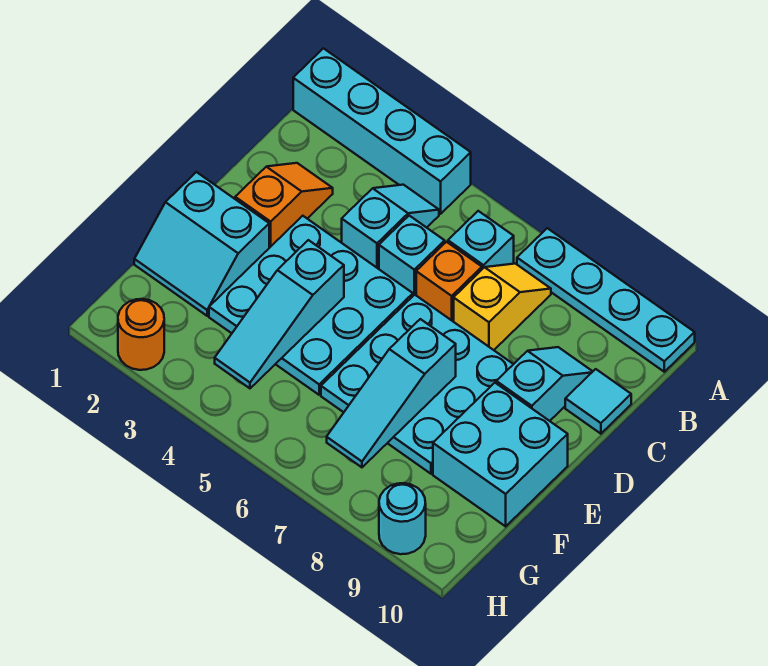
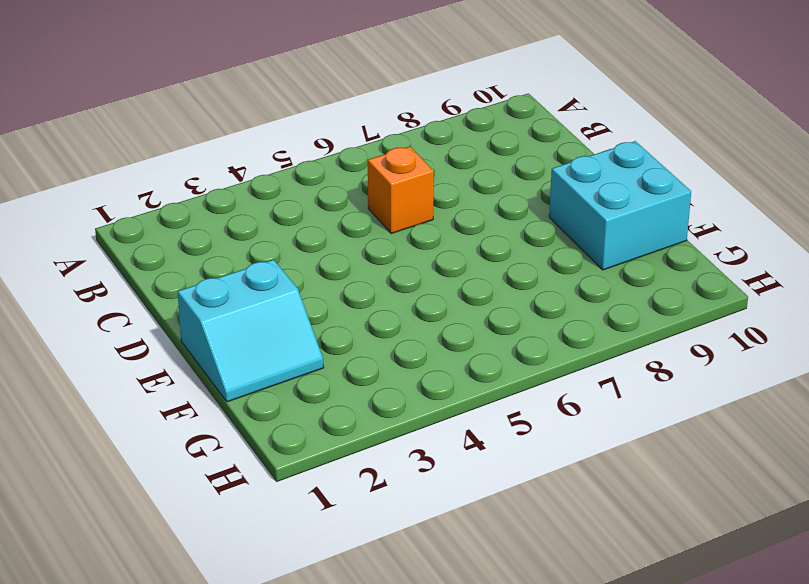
none -> cyan 1x4 brick [293,48,471,214]
none -> cyan 1x4 plate [517,228,695,372]
none -> cyan 1x2 slope [342,185,439,269]

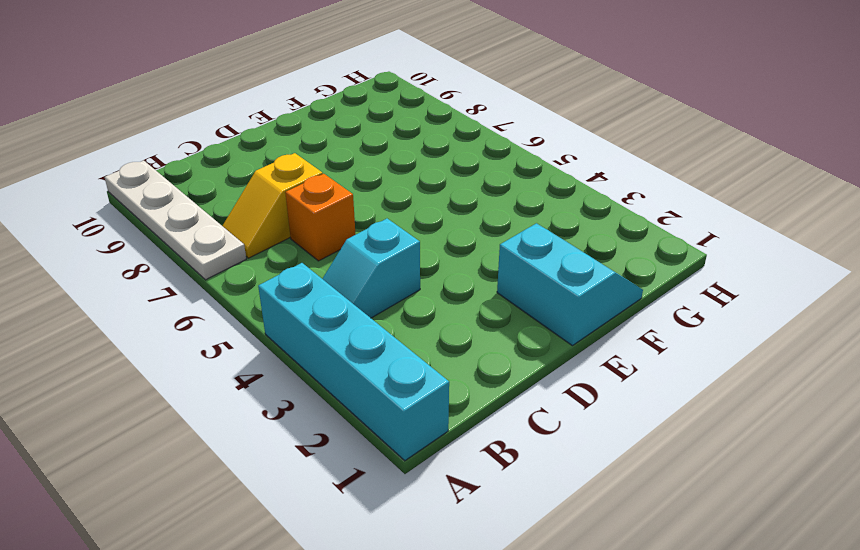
white 1x4 plate [105,161,246,280] -> cyan 1x4 plate [517,228,695,372]
none -> cyan 1x1 brick [448,211,514,269]
none -> orange 1x2 slope [235,163,333,248]
none -> cyan 1x1 brick [379,216,445,296]

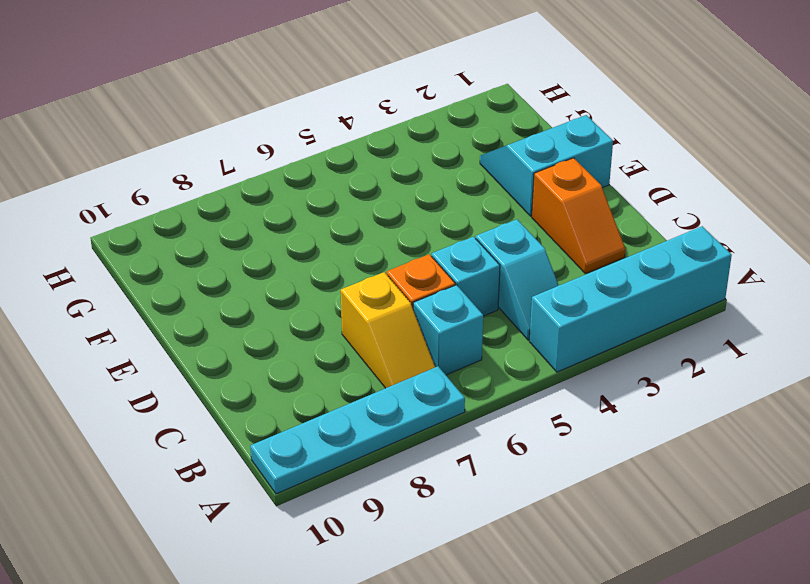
none -> cyan 1x2 slope [496,347,593,421]
none -> cyan 1x1 tile [565,369,631,434]
none -> cyan 3x3 plate [209,216,413,395]

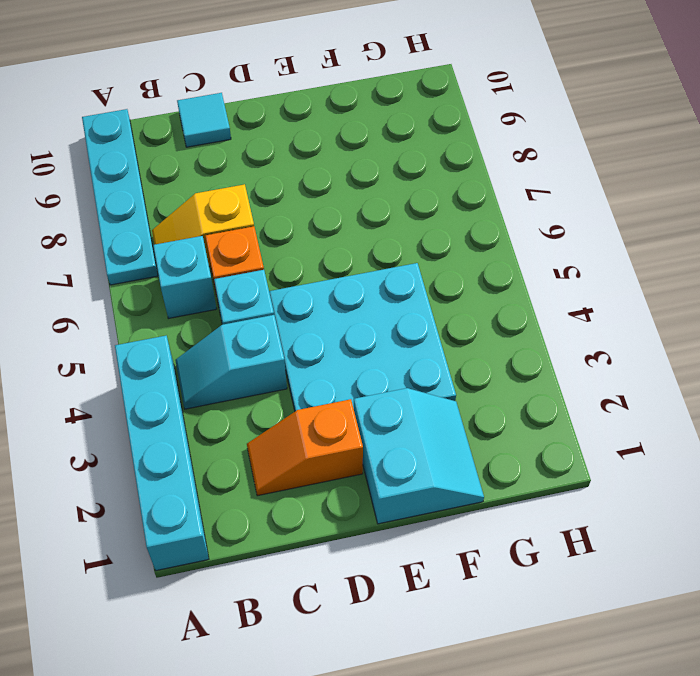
none -> cyan 1x2 slope [496,347,593,421]
none -> cyan 3x3 plate [321,295,513,474]
none -> cyan 2x2 brick [433,383,568,526]

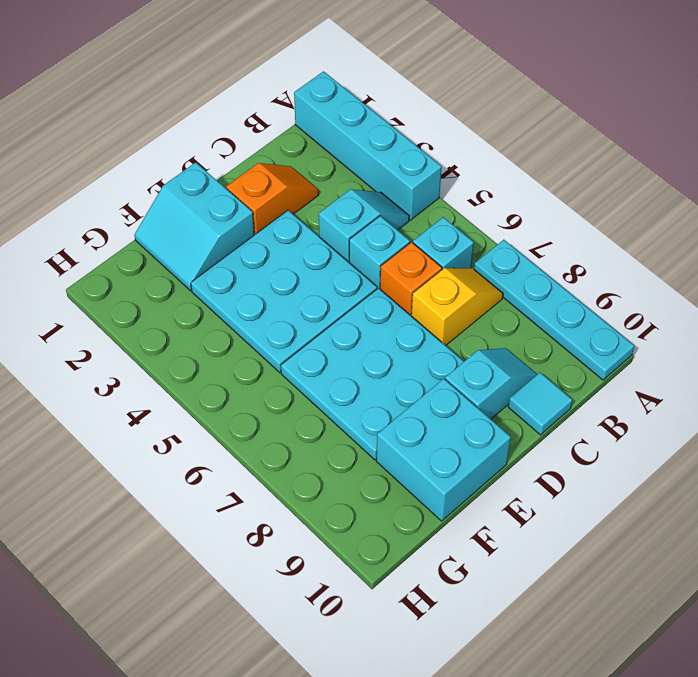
none -> orange 1x1 round brick [118,299,164,370]
none -> cyan 1x1 round brick [379,483,426,554]
none -> cyan 1x3 slope [215,240,344,388]

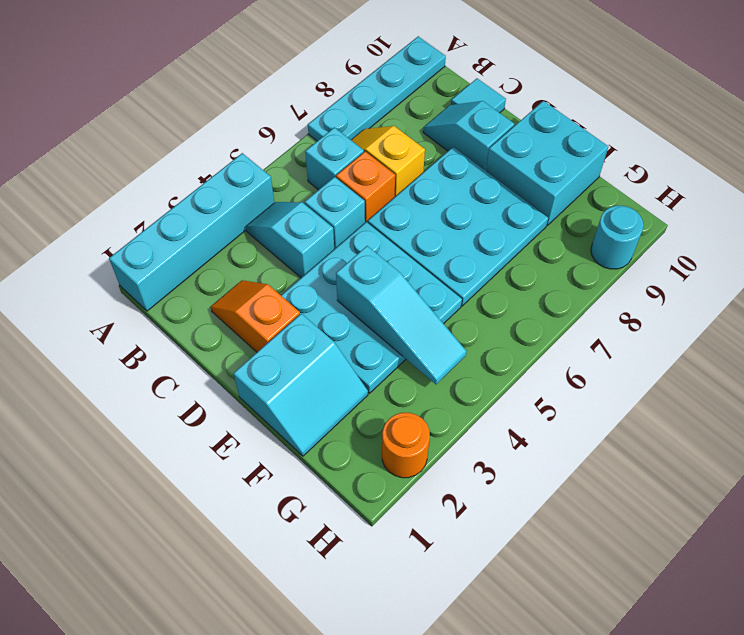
none -> cyan 1x3 slope [327,319,456,467]

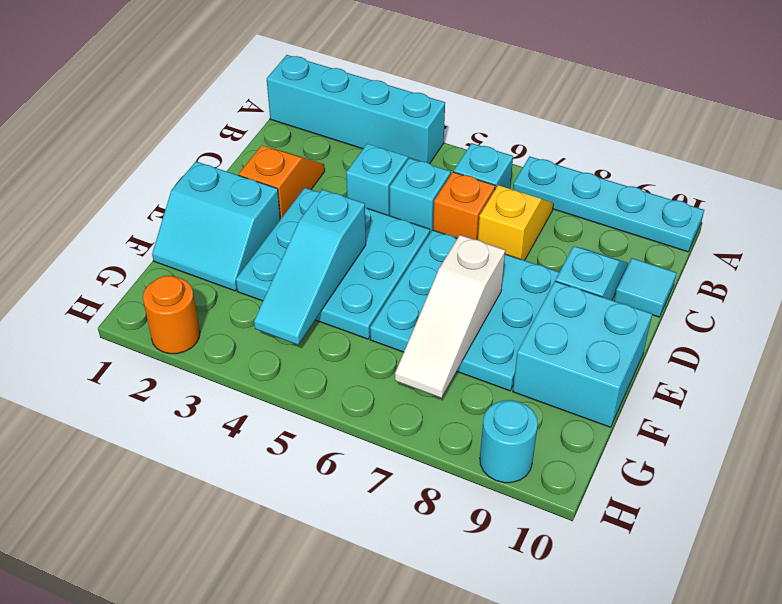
white 1x3 slope [395,235,505,398] -> cyan 1x3 slope [327,319,456,467]

